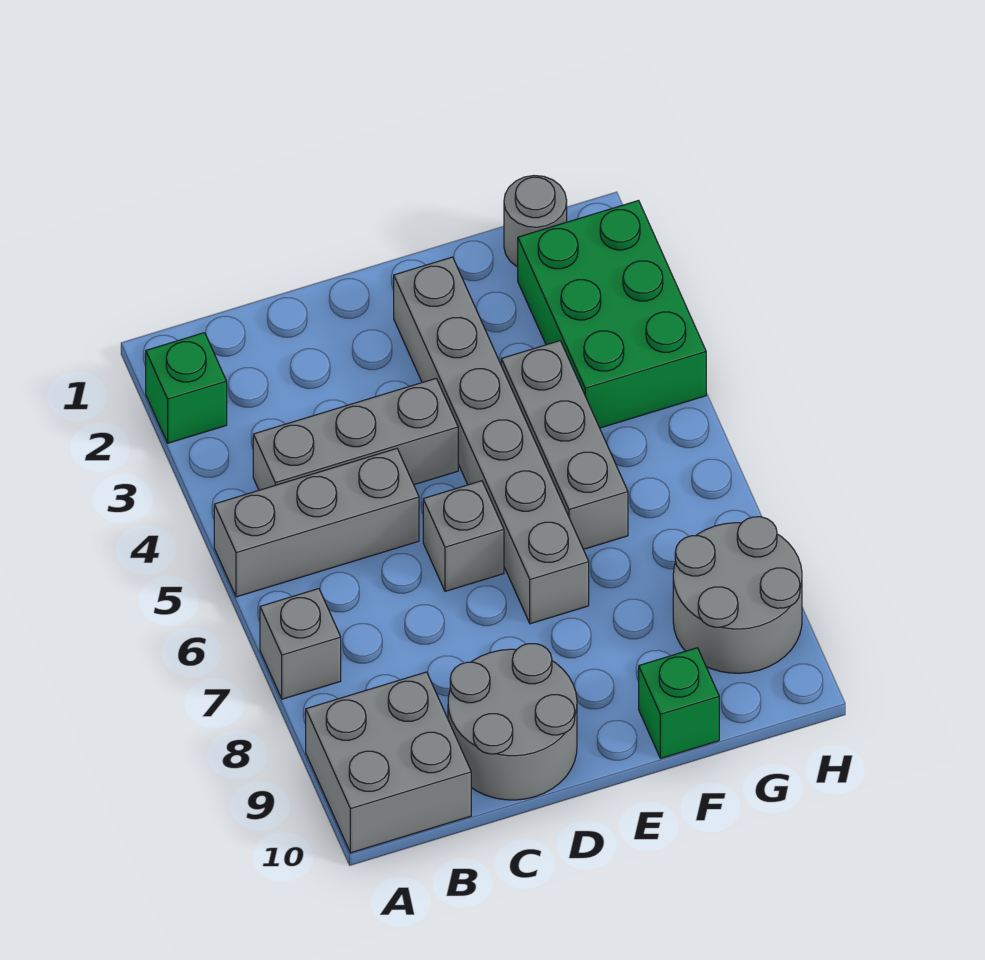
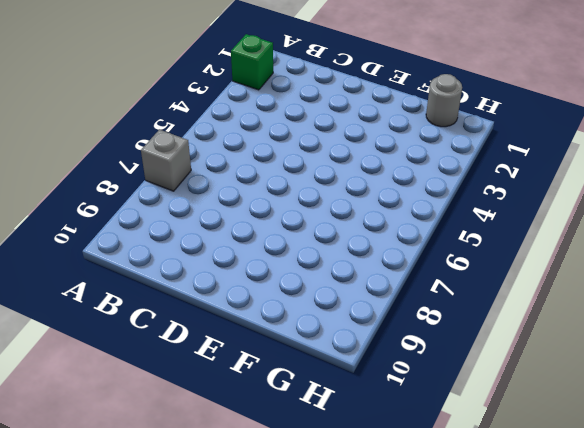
none -> grey 1x3 brick [214,449,419,597]
none -> grey 2x2 brick [306,672,471,853]
none -> grey 1x3 brick [253,379,458,490]

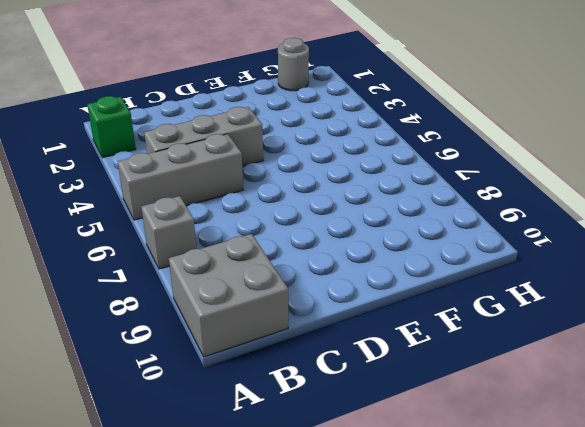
none -> grey 2x2 round brick [448,644,577,800]
none -> grey 1x1 brick [423,481,504,591]
none -> grey 1x6 brick [394,257,589,624]

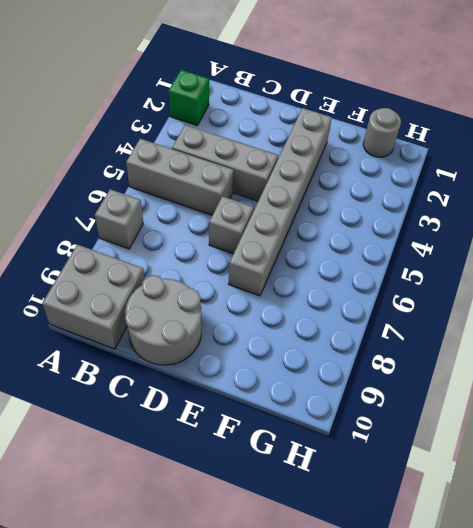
none -> grey 1x3 brick [501,341,628,549]
none -> green 1x1 brick [639,648,719,758]
none -> green 2x3 brick [518,201,706,428]

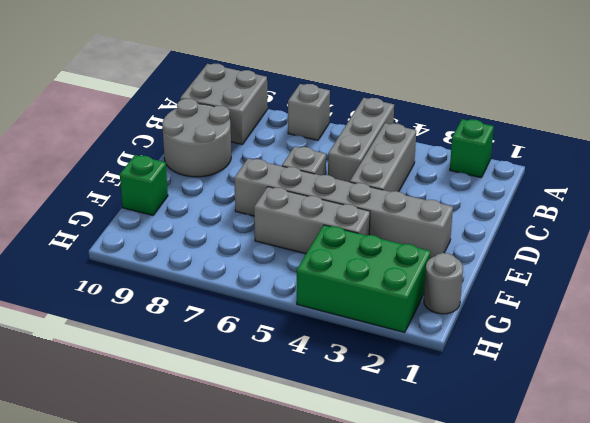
none -> grey 2x2 round brick [673,517,802,673]

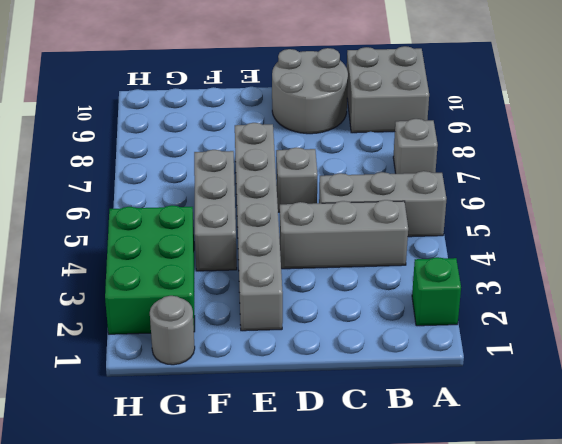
none -> green 1x1 brick [639,648,719,758]
none -> grey 2x2 round brick [673,517,802,673]

